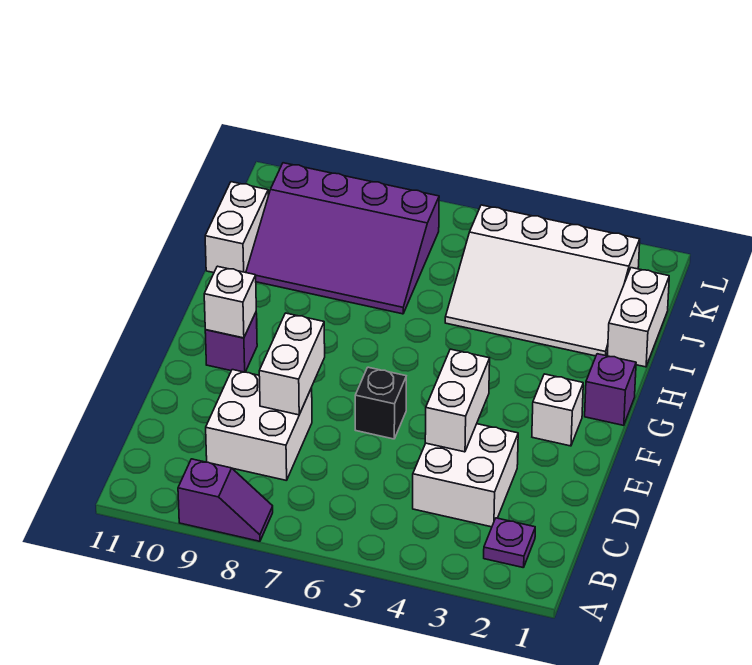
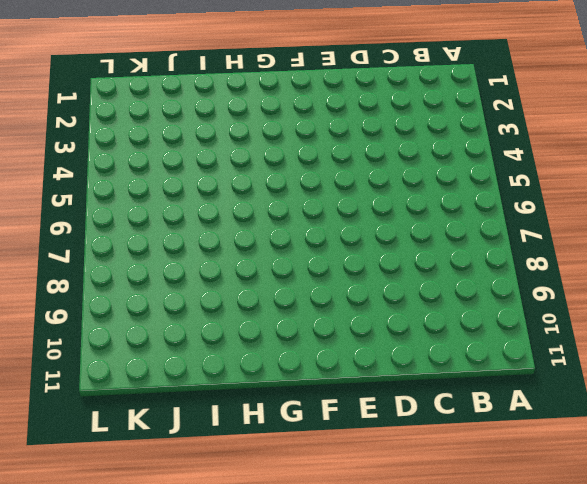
none -> purple 1x2 slope [178,459,273,541]
none -> purple 1x1 plate [484,518,535,568]
none -> white 2x2 brick [413,424,518,527]

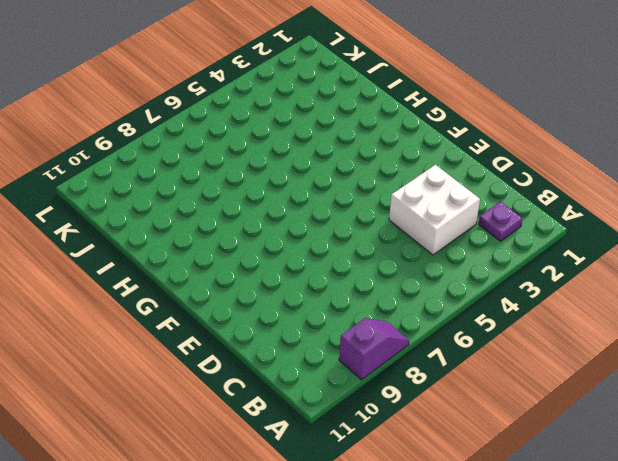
none -> white 2x2 brick [206,370,312,481]
none -> black 1x1 brick [355,367,406,439]
none -> white 1x1 brick [532,374,583,446]

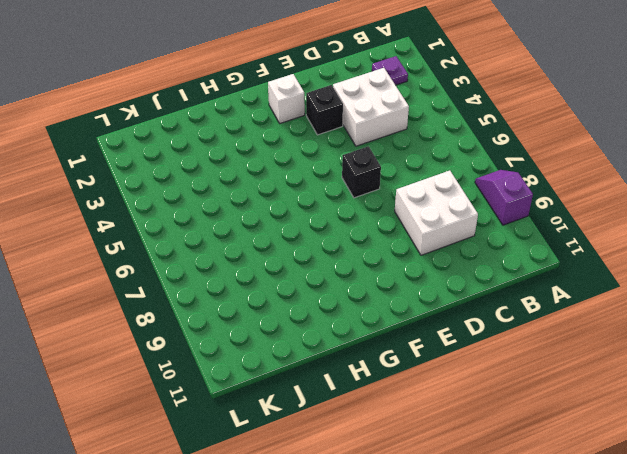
black 1x1 brick [306,85,343,135] -> none
none -> purple 1x1 brick [205,313,257,372]
none -> purple 1x1 brick [585,354,636,425]
none -> white 1x2 brick [607,268,669,367]

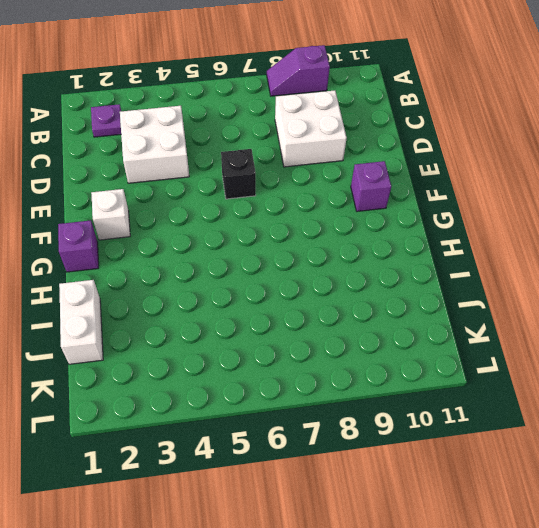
none -> white 3x4 slope [445,205,640,356]
none -> purple 3x4 slope [246,163,439,314]
none -> white 1x2 brick [205,182,268,273]

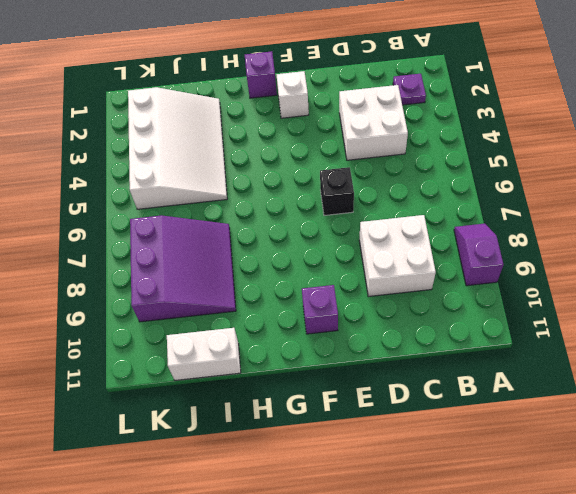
purple 3x3 slope [130,215,236,322] -> purple 3x4 slope [246,163,439,314]
none -> white 1x2 brick [607,268,669,367]
none -> white 1x2 brick [425,349,490,452]
none -> white 1x2 brick [259,313,325,415]

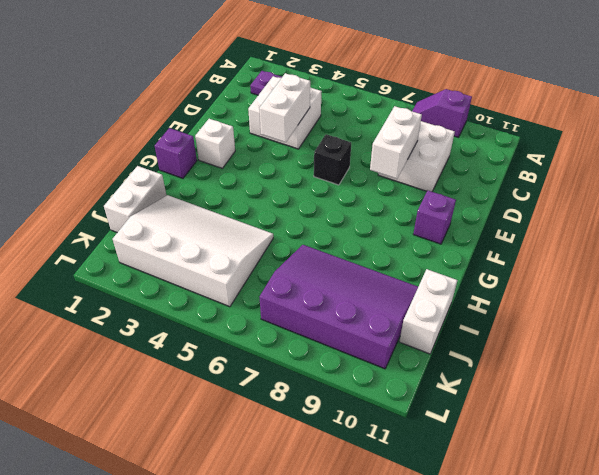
none -> white 1x1 brick [204,266,256,338]

